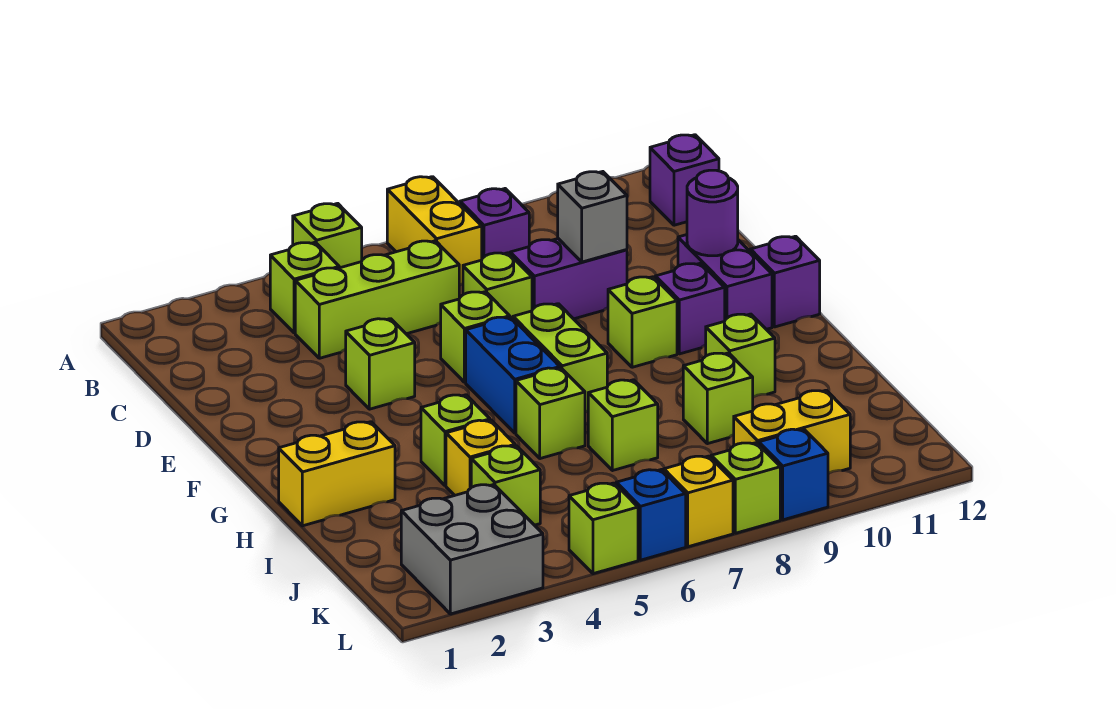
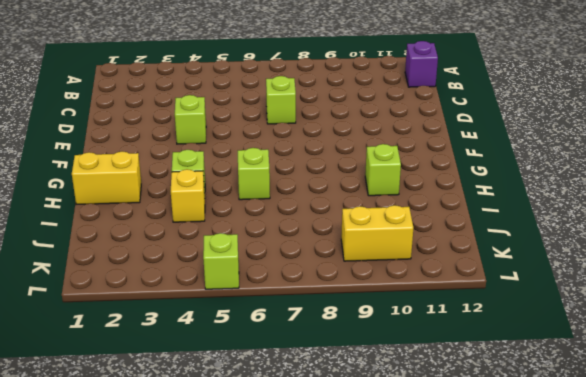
none -> lime 1x1 brick [293,203,362,268]
none -> yellow 1x2 brick [387,177,482,286]
none -> lime 1x1 brick [270,242,339,333]
none -> purple 1x1 brick [460,189,529,258]

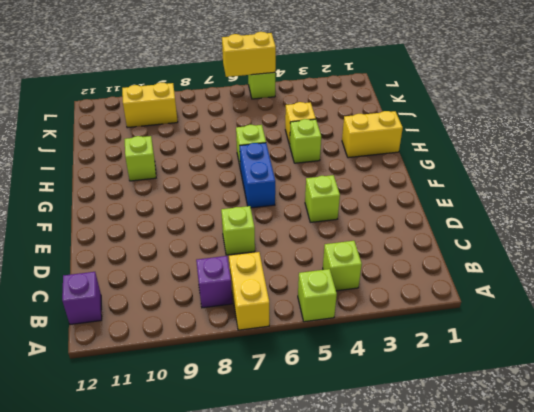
yellow 1x2 brick [222,32,276,77] -> none
none -> lime 1x3 brick [295,241,459,358]
none -> purple 1x2 brick [510,239,627,319]
none -> lime 1x1 brick [441,292,510,382]
none -> purple 1x2 brick [678,235,772,329]

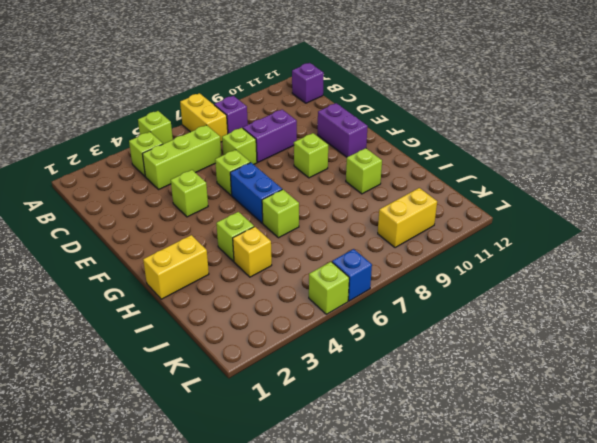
none -> lime 1x2 brick [513,304,607,412]
none -> purple 1x1 brick [656,263,725,354]
none -> purple 1x1 brick [750,236,820,327]
none -> lime 1x1 brick [588,380,658,471]

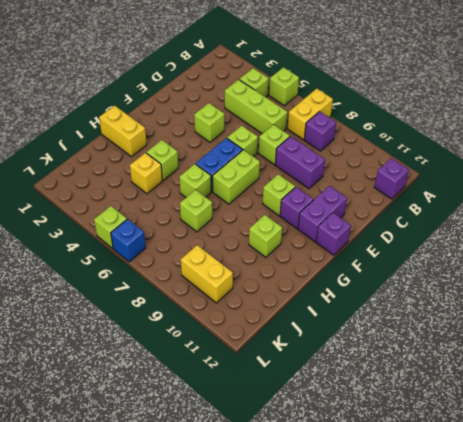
none -> lime 1x1 brick [683,353,753,444]
none -> lime 1x1 brick [471,446,540,525]
none -> grey 2x2 brick [401,485,543,614]
none -> yellow 1x1 brick [664,456,733,547]

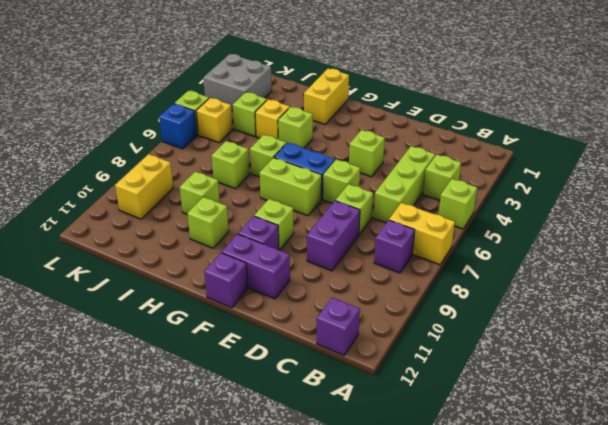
yellow 1x1 brick [196,98,233,143] -> yellow 1x1 brick moved to [664,456,733,547]
none -> lime 1x1 brick [711,443,780,533]
none -> blue 1x1 brick [759,429,828,520]
none -> grey 1x1 brick [558,172,627,262]
none -> purple 1x1 round brick [687,170,738,256]

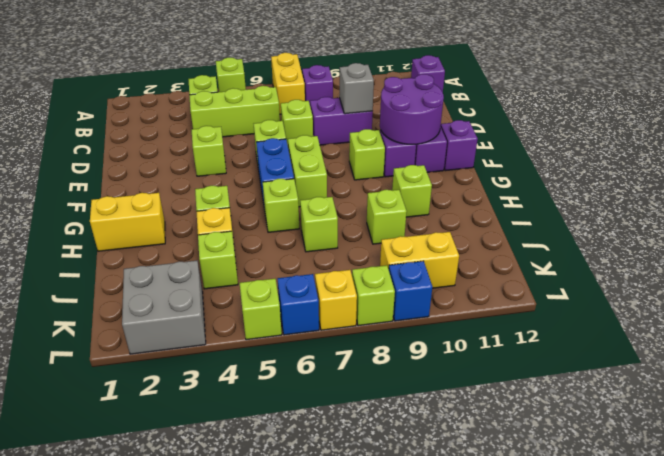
purple 2x2 round brick [380,74,444,144] -> purple 1x1 round brick [687,170,738,256]

